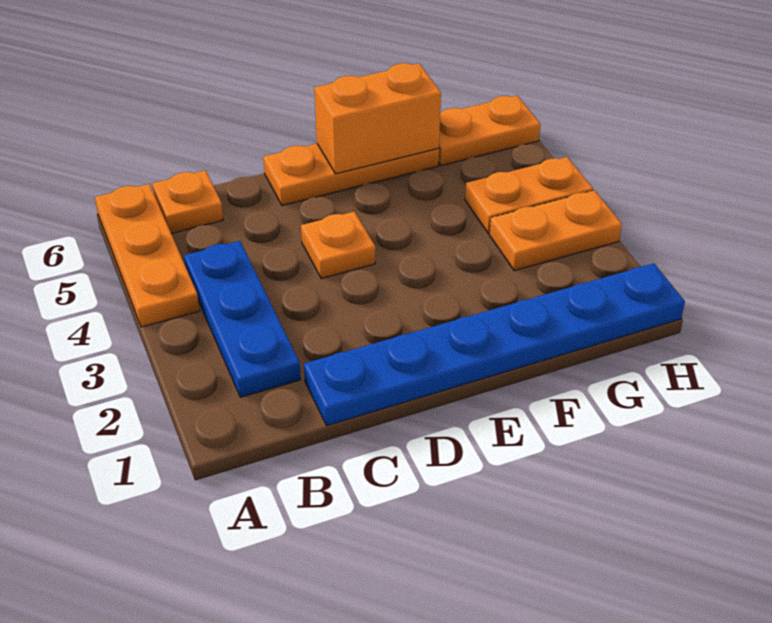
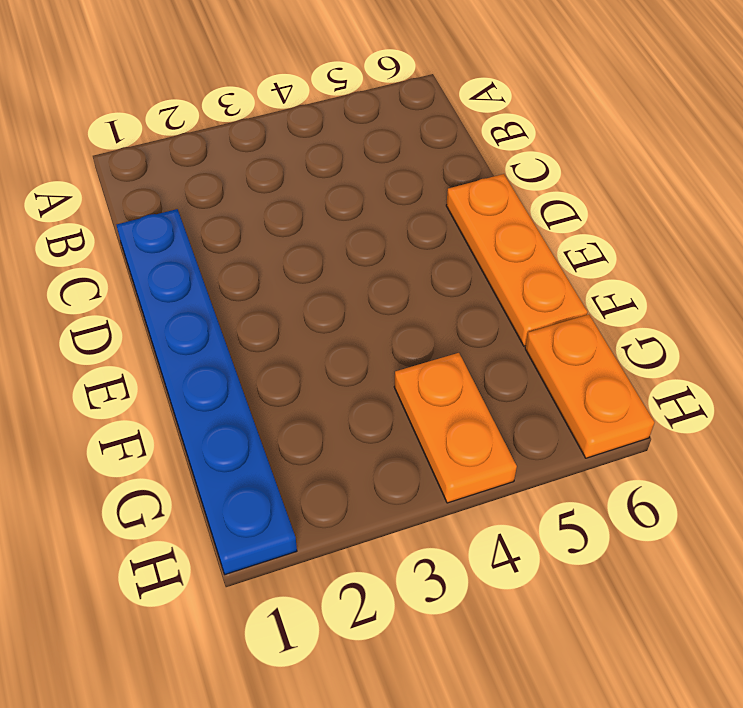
none -> orange 1x3 plate [95,184,200,327]
none -> blue 1x3 plate [184,241,301,397]

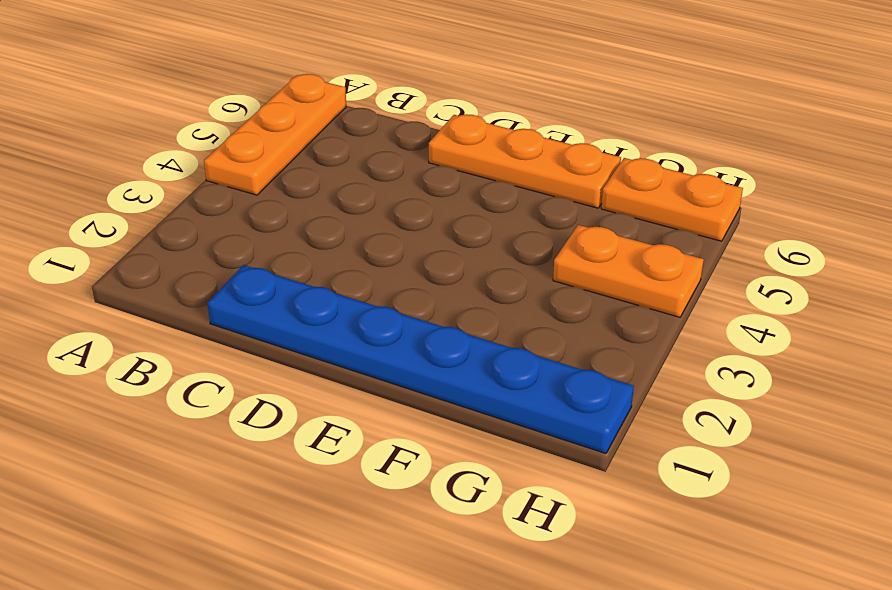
none -> blue 1x3 plate [184,241,301,397]
none -> orange 1x1 plate [152,170,223,233]

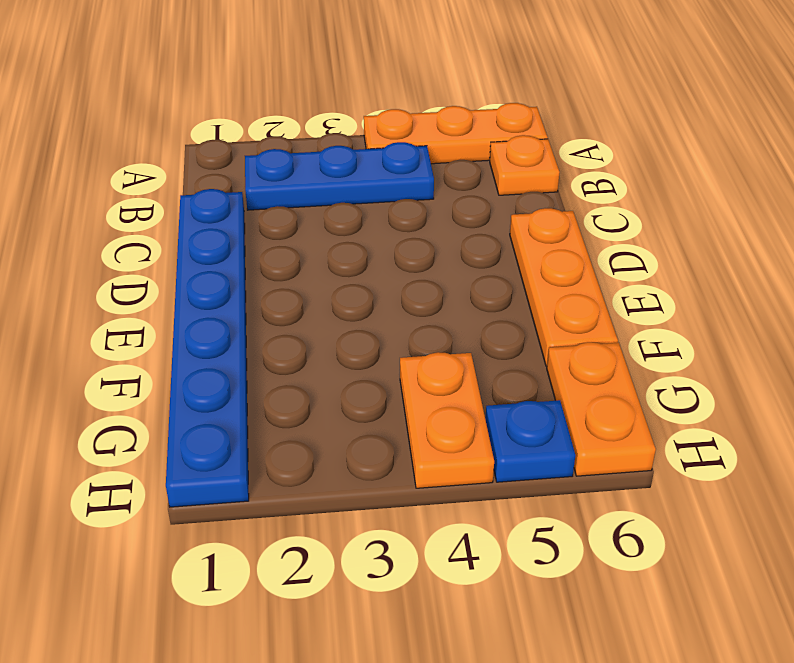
blue 1x1 plate [485,400,575,482] -> none
none -> orange 1x1 plate [301,212,375,279]
none -> orange 1x2 plate [490,190,622,271]

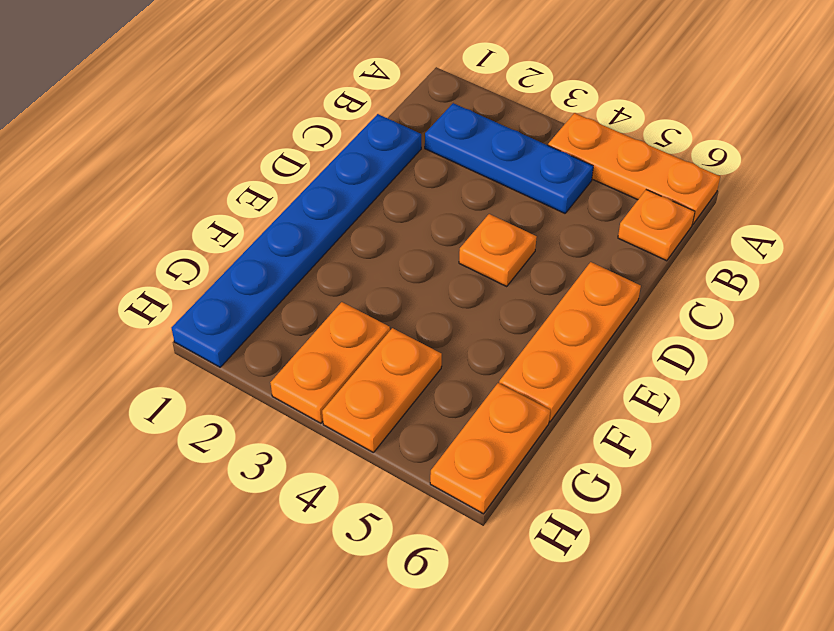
none -> orange 1x2 brick [314,63,441,174]

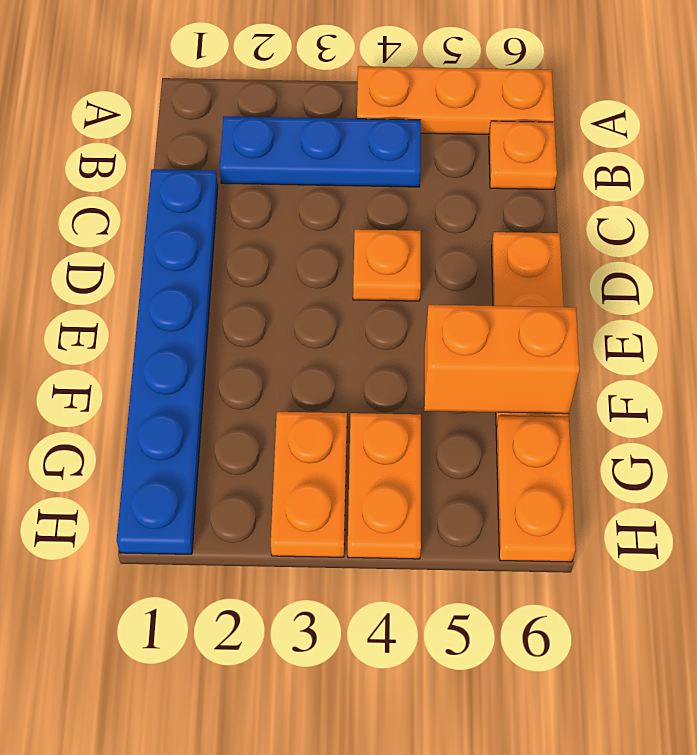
orange 1x2 brick [424,305,579,414] -> orange 1x2 brick turned to [314,63,441,174]

